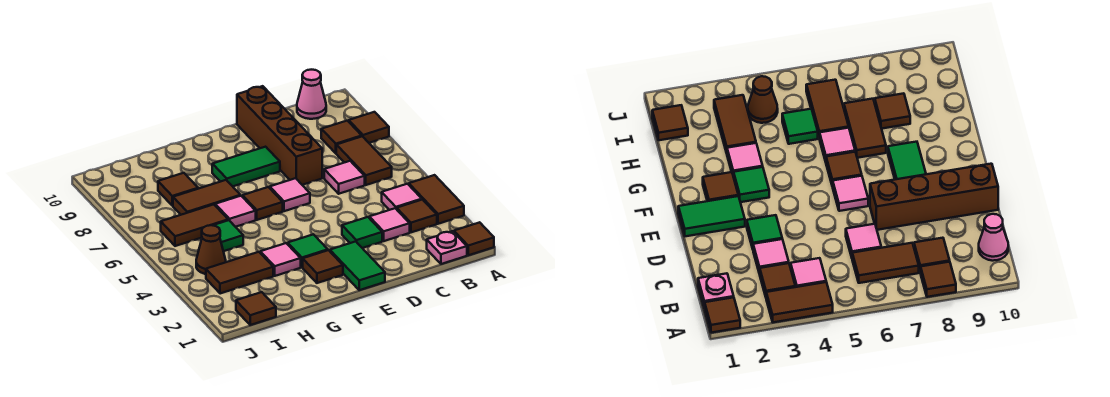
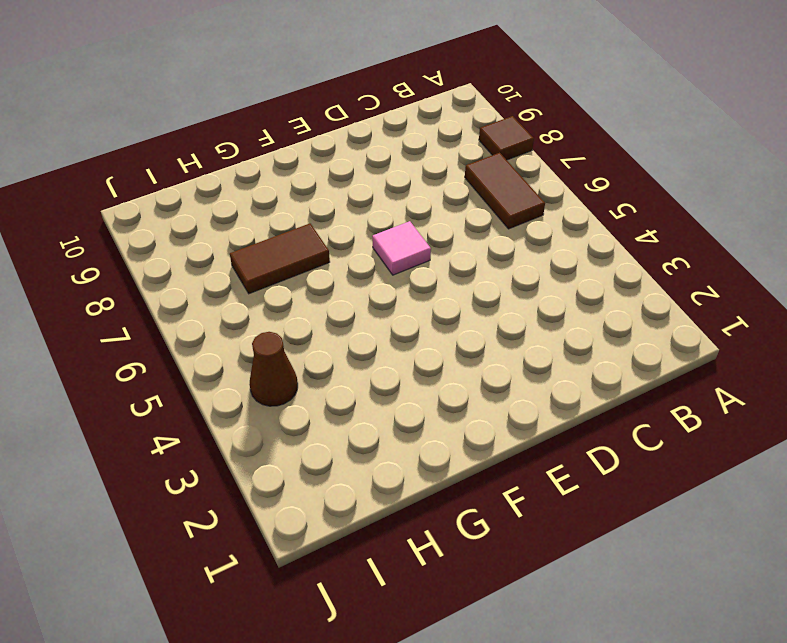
none -> brown 1x1 tile [454,222,494,255]
none -> brown 1x2 tile [409,175,464,224]
none -> pink 1x1 plate [427,231,467,264]

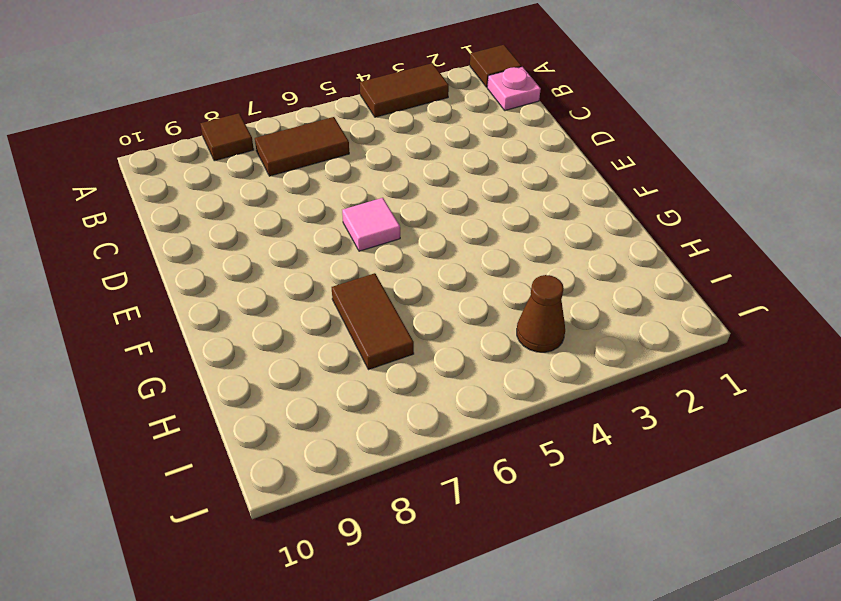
none -> brown 1x1 tile [397,200,437,232]
none -> pink 1x1 tile [382,184,422,210]
none -> brown 1x1 tile [321,121,362,153]

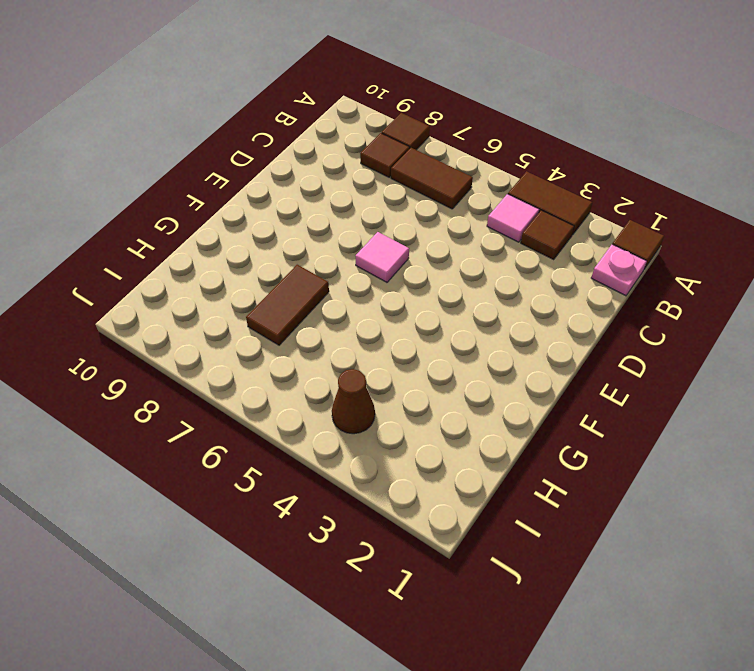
none -> pink 1x1 cone [297,70,326,119]
none -> pink 1x1 tile [369,208,410,241]
none -> pink 1x1 tile [324,161,365,194]

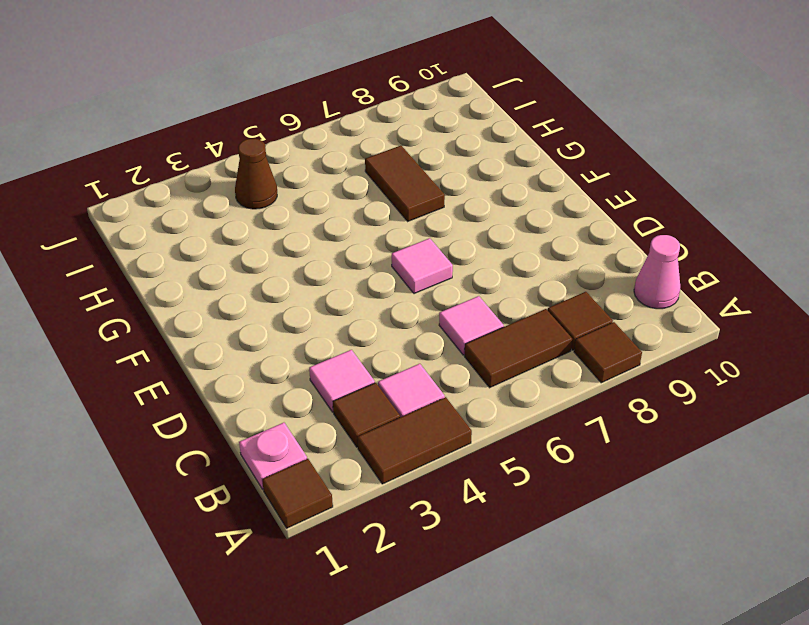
none -> green 1x1 tile [342,217,382,248]
none -> brown 1x4 brick [237,86,322,185]
none -> green 1x2 tile [330,241,385,290]

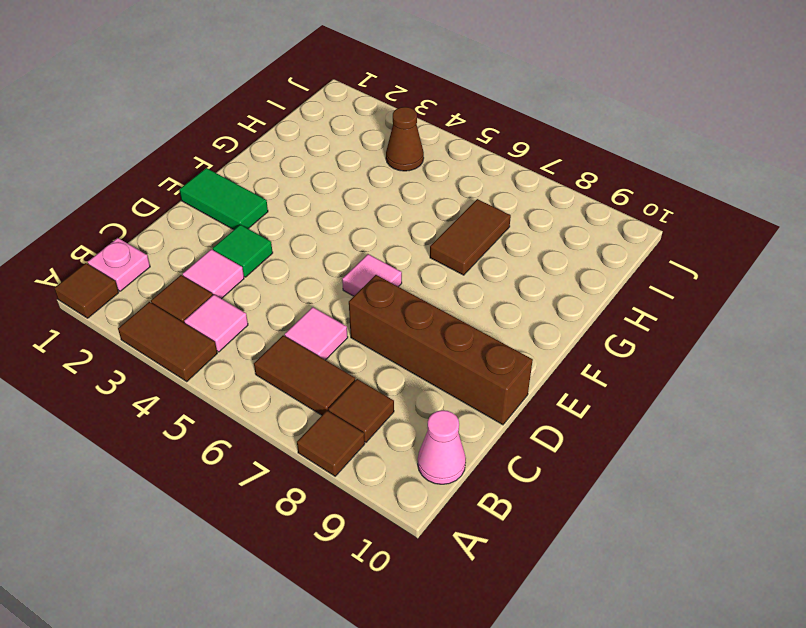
none -> green 1x2 tile [212,147,280,186]
none -> brown 1x1 tile [303,250,343,283]
none -> green 1x1 tile [288,234,328,267]

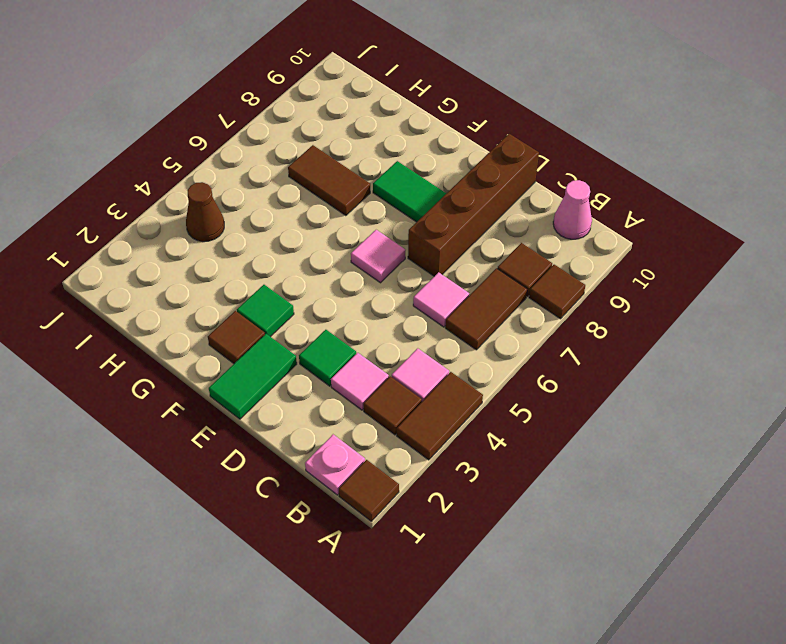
none -> brown 1x1 tile [243,187,283,220]
none -> pink 1x1 tile [260,243,301,276]
none -> pink 1x1 tile [215,196,256,227]

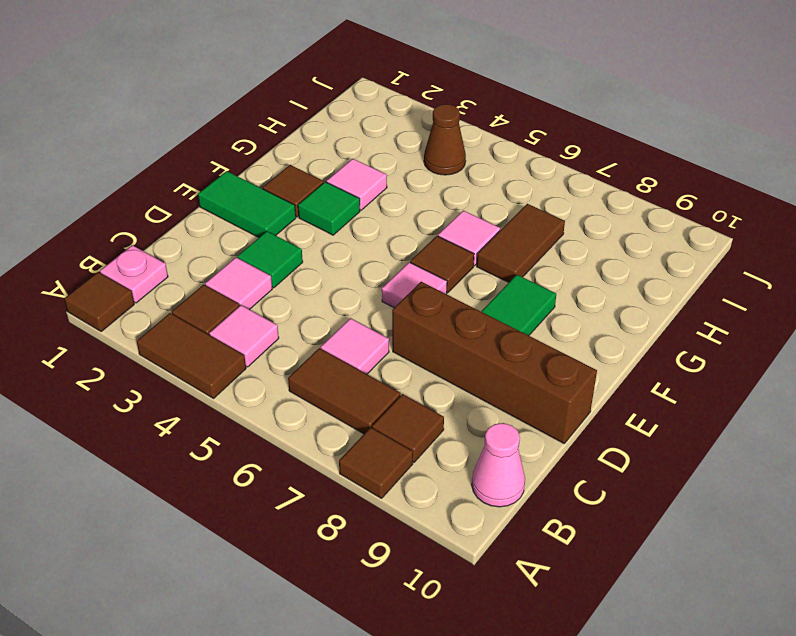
none -> brown 1x2 tile [206,252,273,294]
none -> green 1x1 tile [213,220,243,251]
none -> brown 1x2 tile [161,204,228,246]

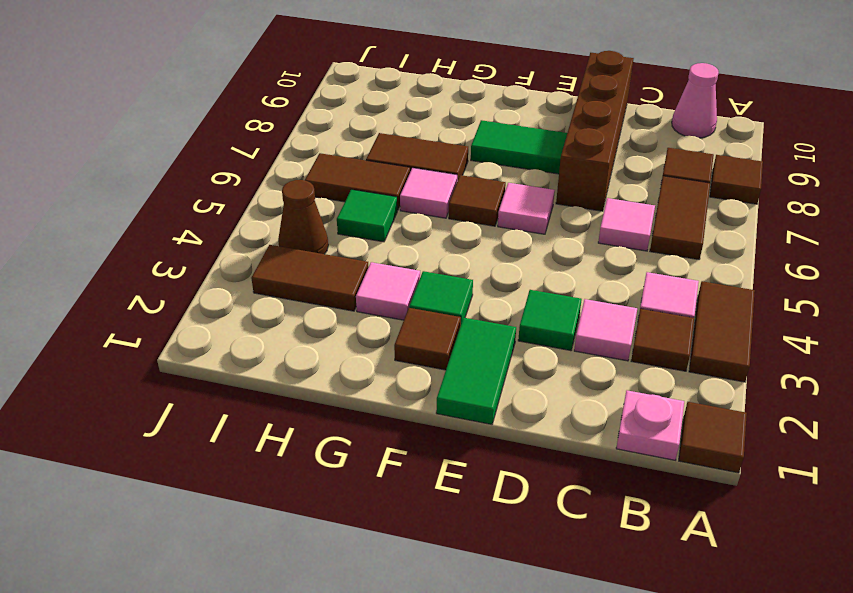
none -> brown 1x1 tile [158,173,198,206]
none -> brown 1x1 tile [236,292,276,325]

